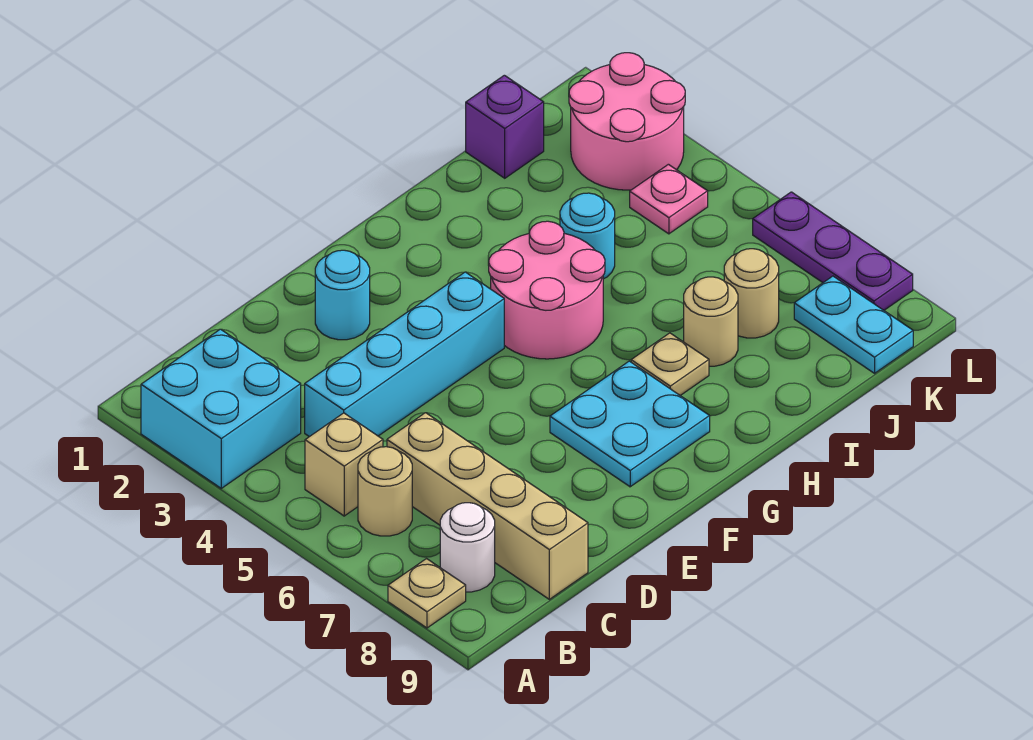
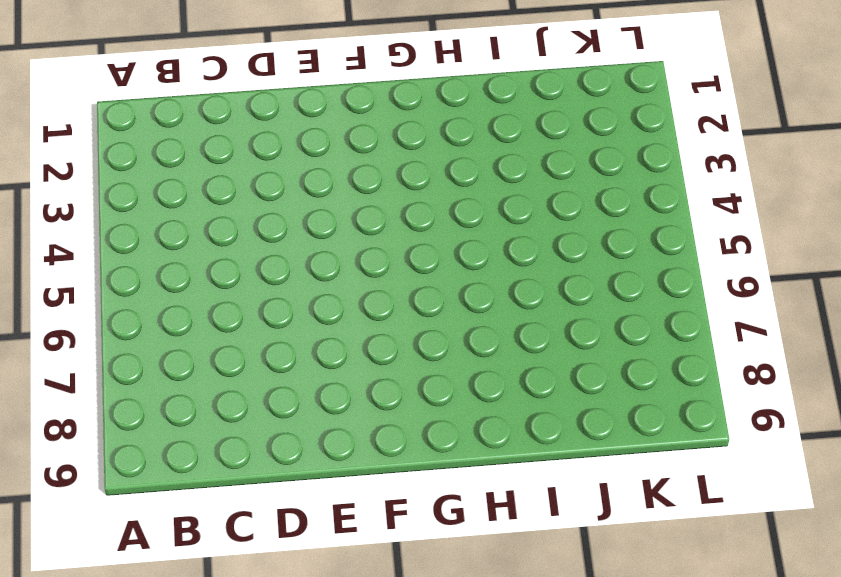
none -> cyan 2x2 brick [141,329,301,488]
none -> tan 1x1 plate [388,559,466,628]
none -> tan 1x1 brick [305,413,383,516]

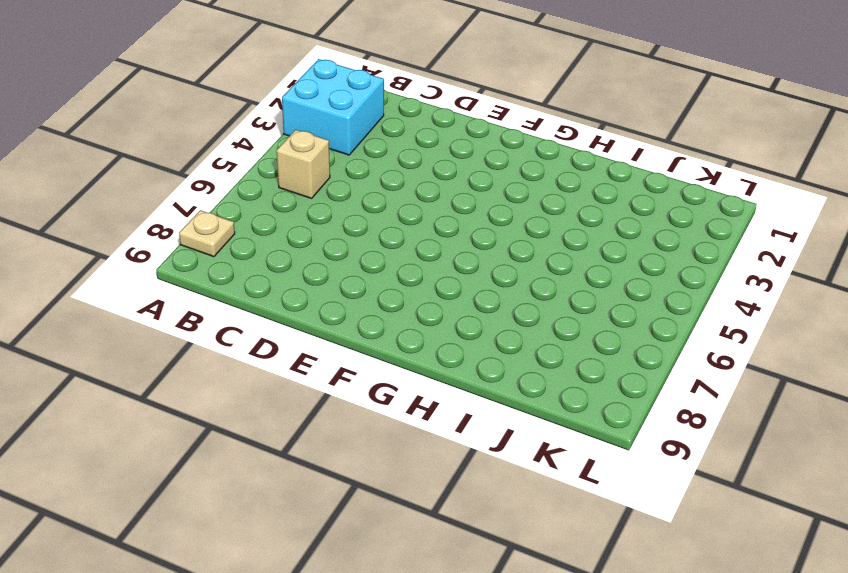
none -> tan 1x1 round brick [358,447,412,536]
none -> white 1x1 round brick [440,503,495,592]
none -> cyan 1x4 brick [305,272,504,437]

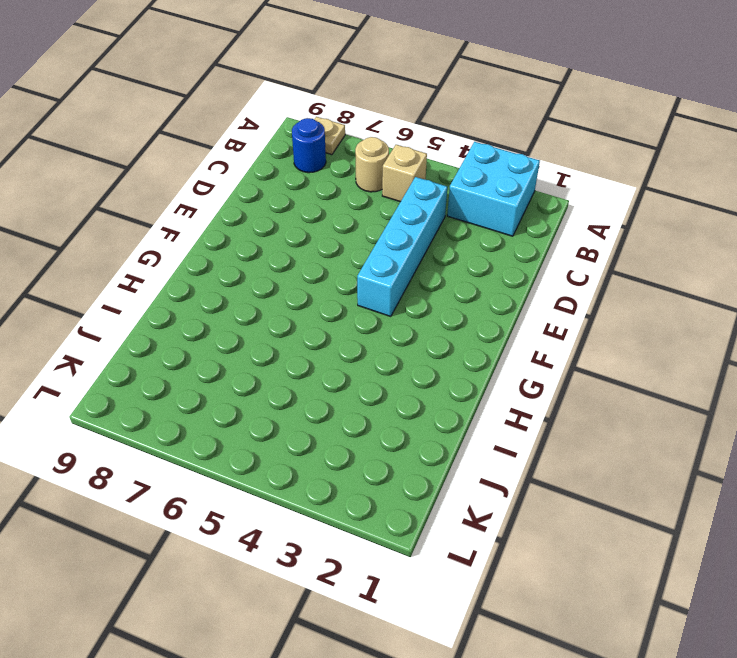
blue 1x1 round brick [292,118,326,173] -> white 1x1 round brick [440,503,495,592]
none -> tan 1x4 brick [387,413,588,599]
none -> cyan 1x1 round brick [315,250,370,340]
none -> cyan 2x2 plate [550,361,710,487]

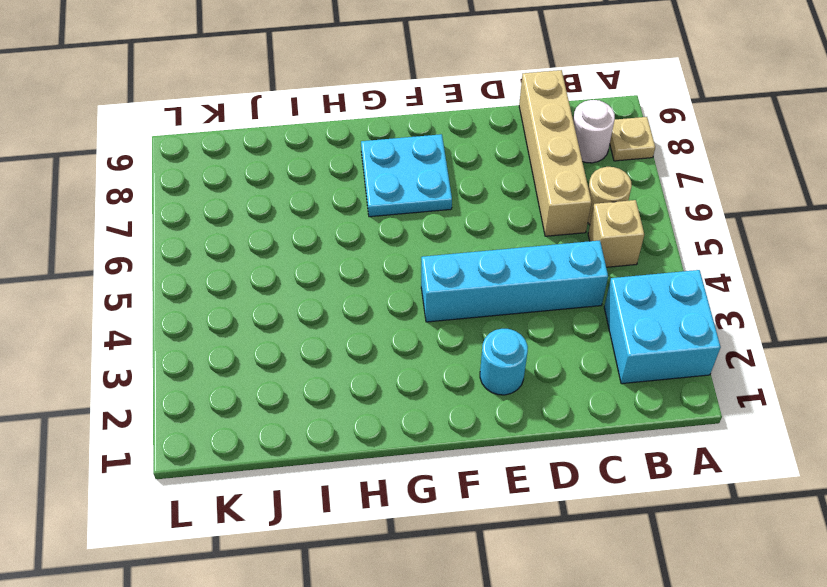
none -> pink 2x2 round brick [489,221,605,359]
none -> tan 1x1 plate [631,333,709,396]
none -> cyan 1x1 round brick [560,193,615,279]

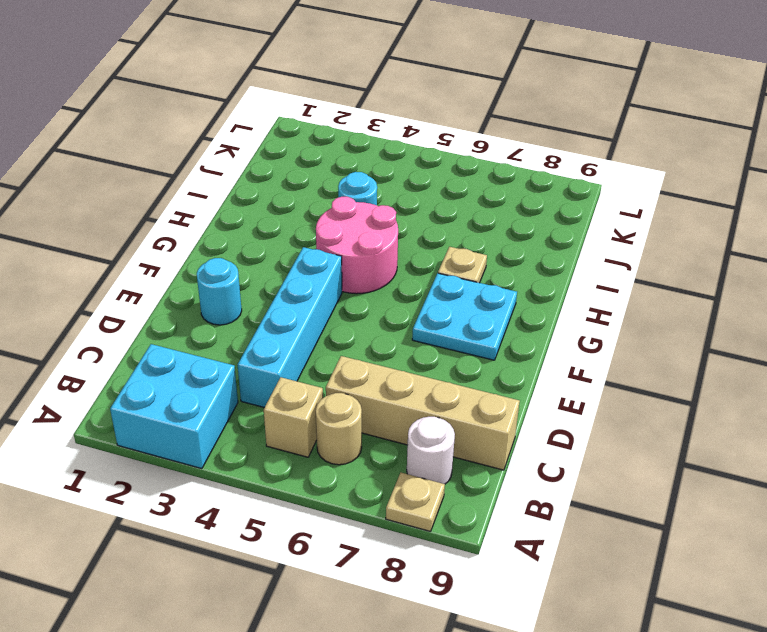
none -> tan 1x1 round brick [684,277,738,366]
none -> purple 1x1 brick [466,75,544,178]
none -> tan 1x1 round brick [724,249,779,338]

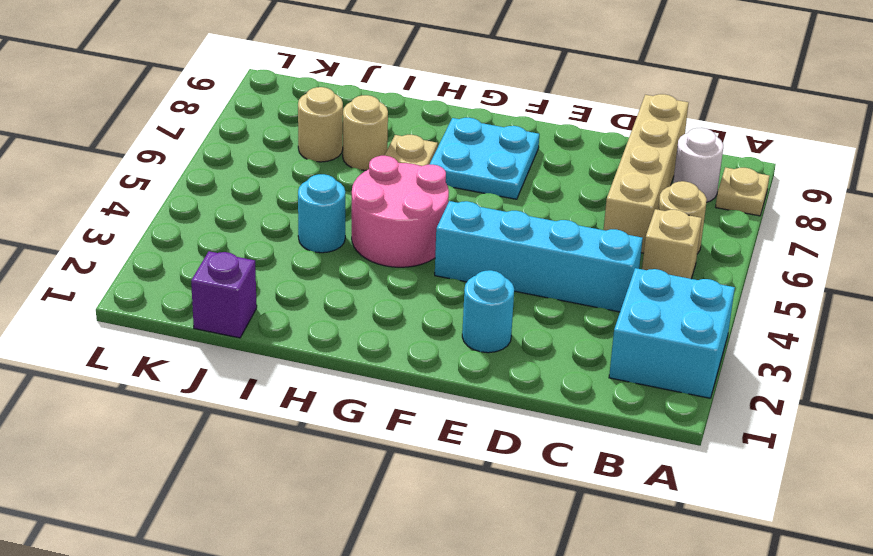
none -> pink 2x2 round brick [569,53,685,190]
none -> pink 1x1 plate [630,164,708,234]
none -> cyan 1x2 plate [794,276,913,373]

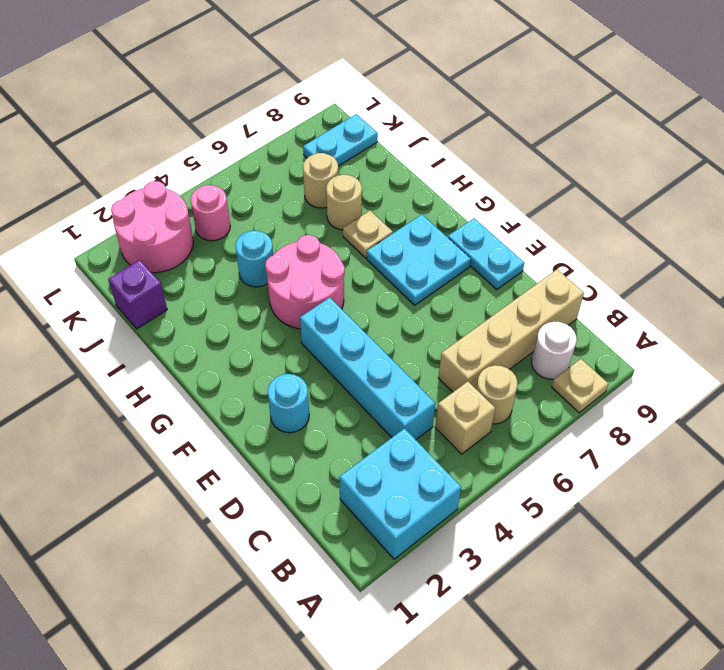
cyan 1x2 plate [448,218,524,289] -> none
pink 1x1 round brick [190,185,230,241] -> pink 1x1 plate [630,164,708,234]
none -> purple 1x3 plate [753,192,913,310]

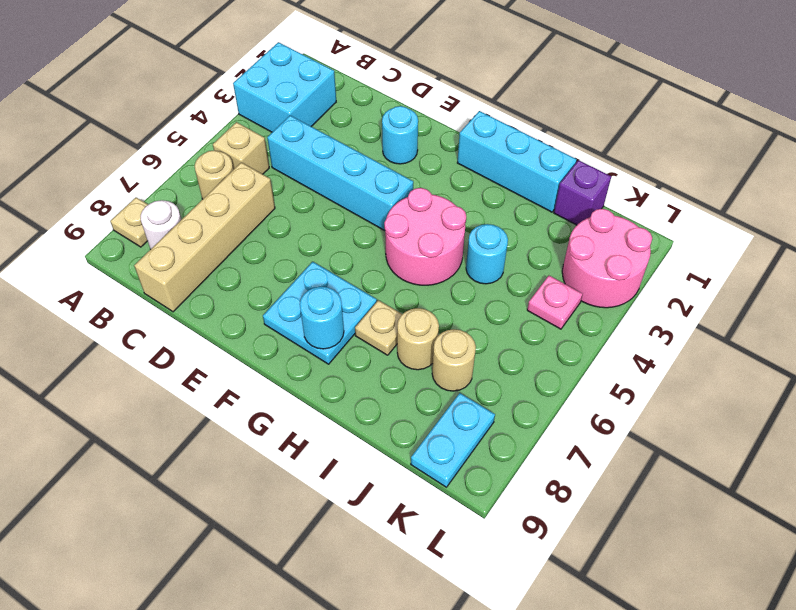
cyan 1x3 brick [457,111,577,212] -> none
cyan 1x1 round brick [300,287,344,349] -> none
none -> purple 1x3 plate [753,192,913,310]

